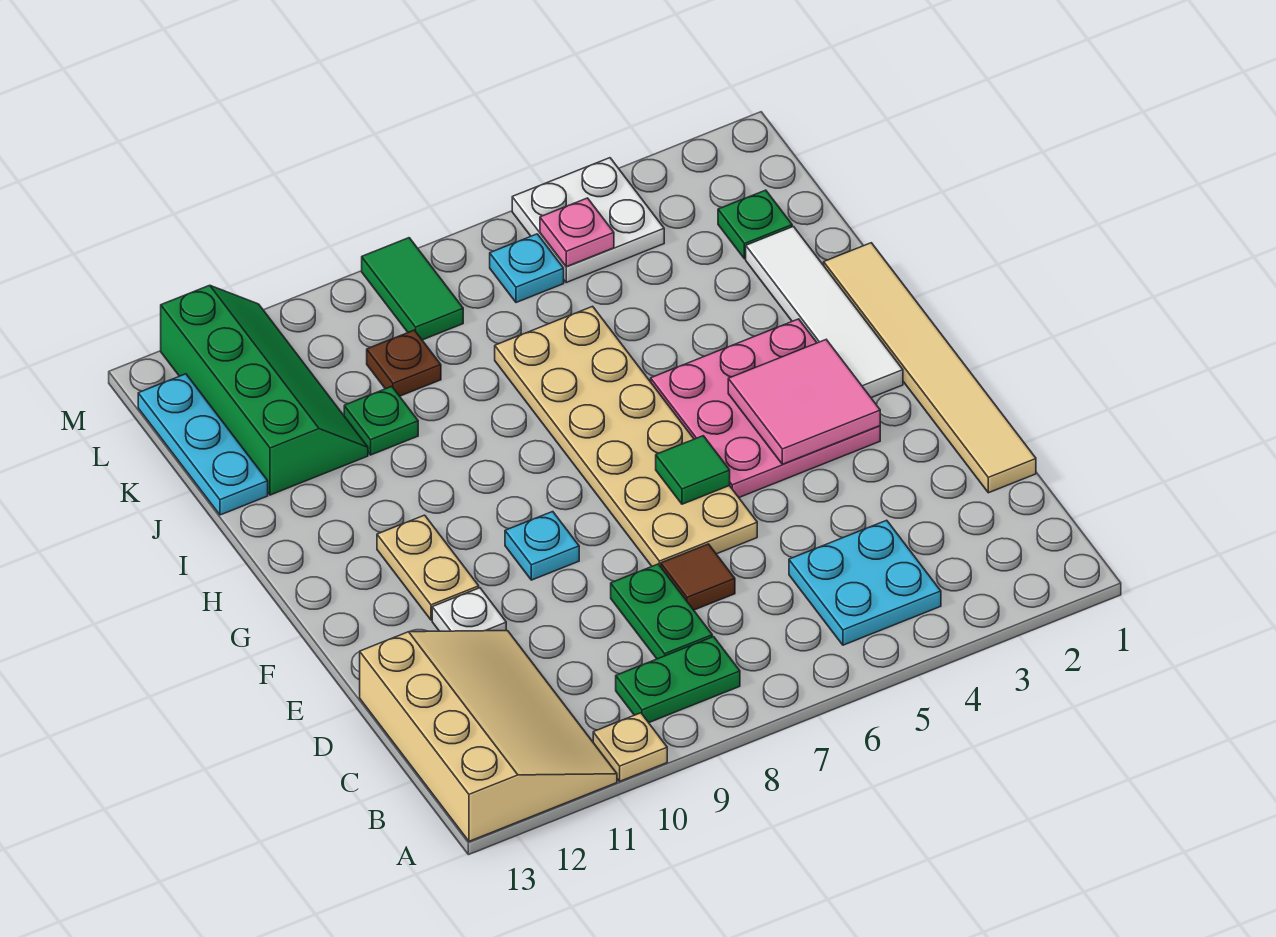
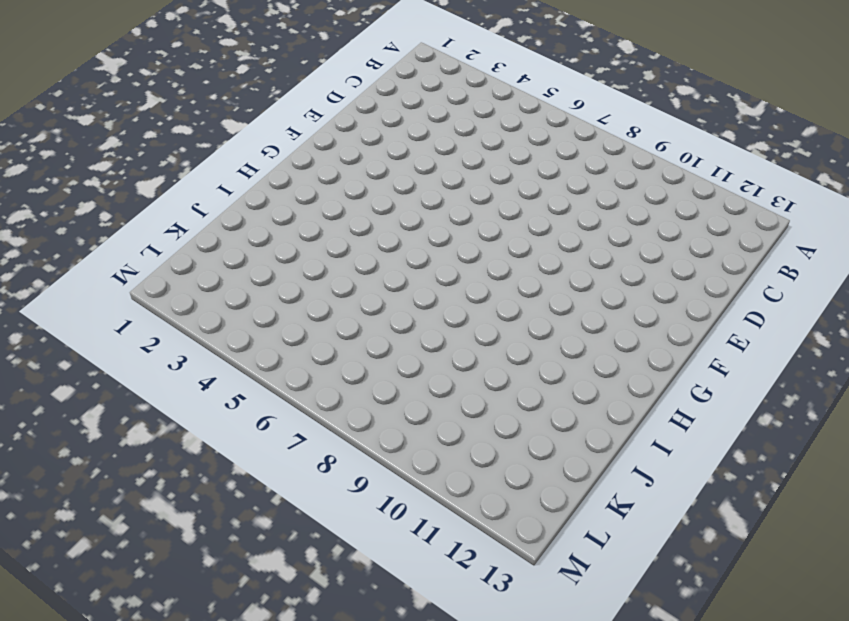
none -> tan 1x1 plate [593,713,667,781]
none -> tan 3x4 slope [360,631,617,841]
none -> cyan 2x2 plate [789,520,941,645]

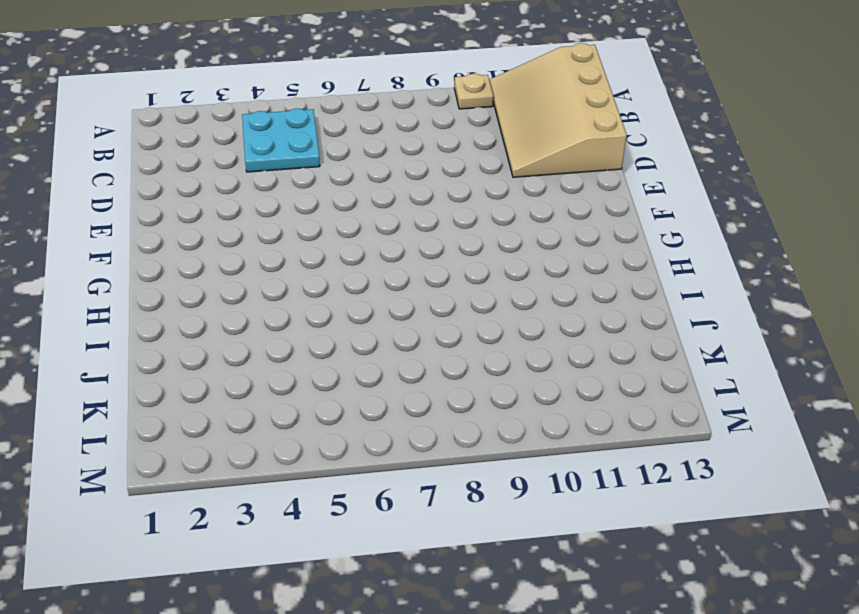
none -> green 1x2 plate [616,637,740,723]
none -> green 1x2 plate [611,564,712,659]
none -> tan 1x6 tile [824,243,1036,493]

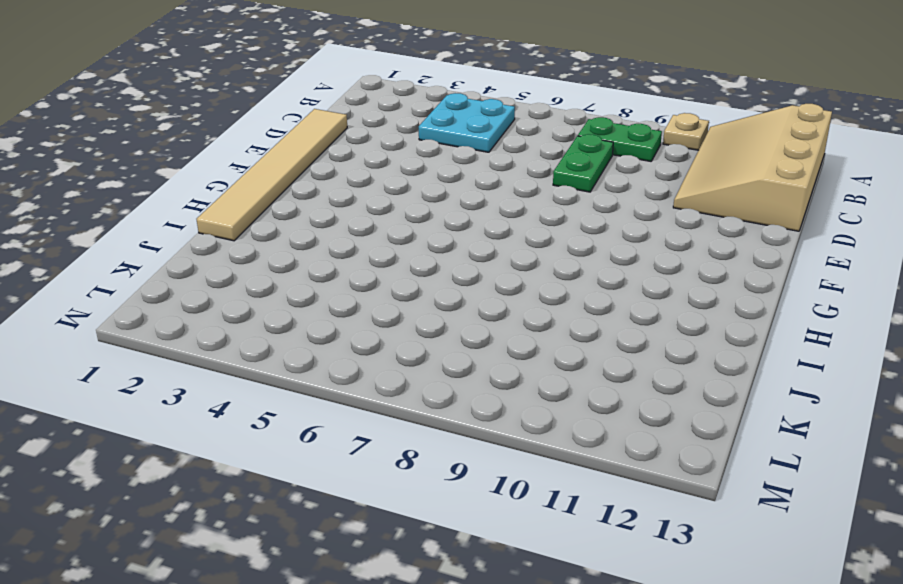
none -> brown 1x1 tile [661,544,735,610]
none -> tan 2x6 plate [495,306,757,567]
none -> white 1x1 plate [432,588,506,631]

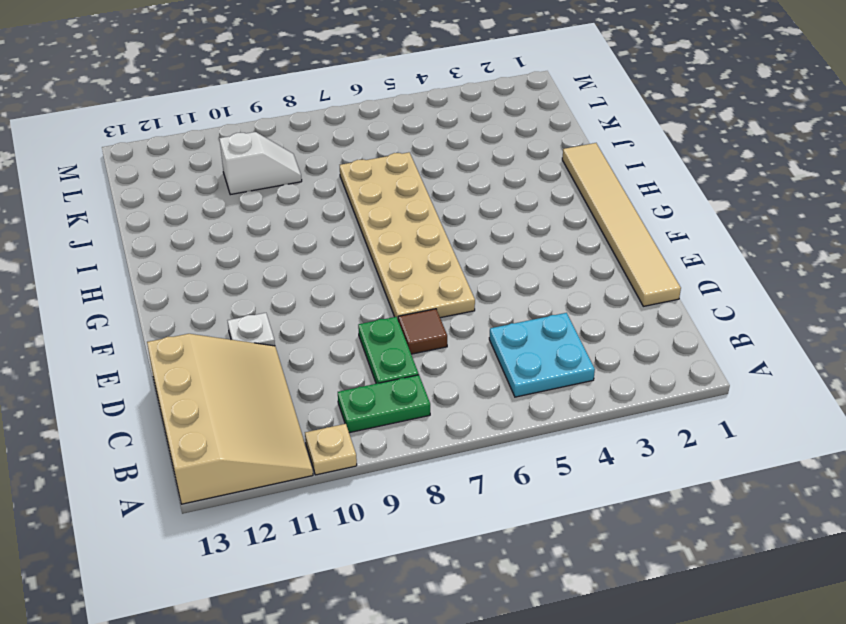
white 1x2 slope [219,132,302,195] -> brown 1x1 plate [367,330,441,396]
none -> pink 3x3 plate [651,319,880,497]
none -> cyan 1x1 plate [505,512,579,580]
none -> tan 1x2 plate [377,515,479,620]

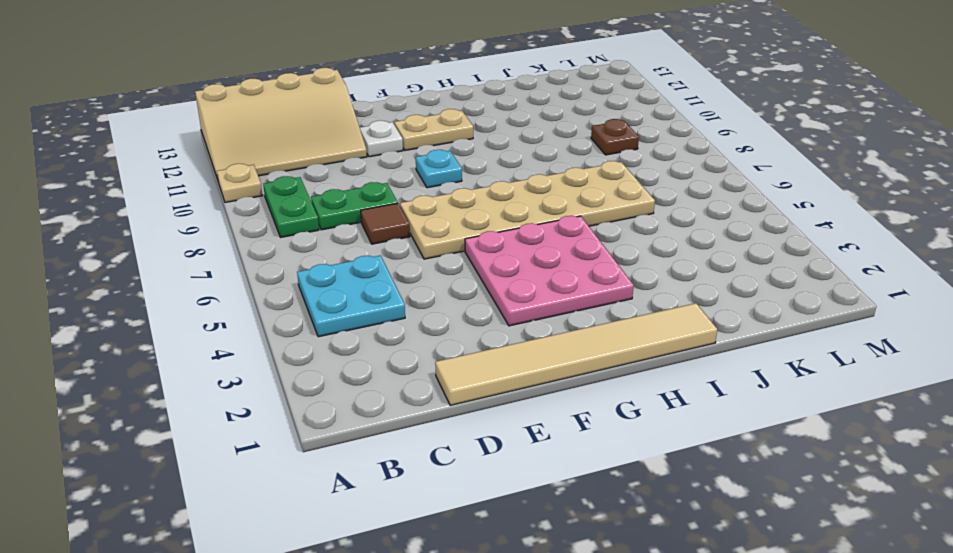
none -> white 1x4 tile [746,227,903,398]
none -> green 1x1 plate [344,386,418,455]
none -> green 2x4 slope [161,285,368,495]

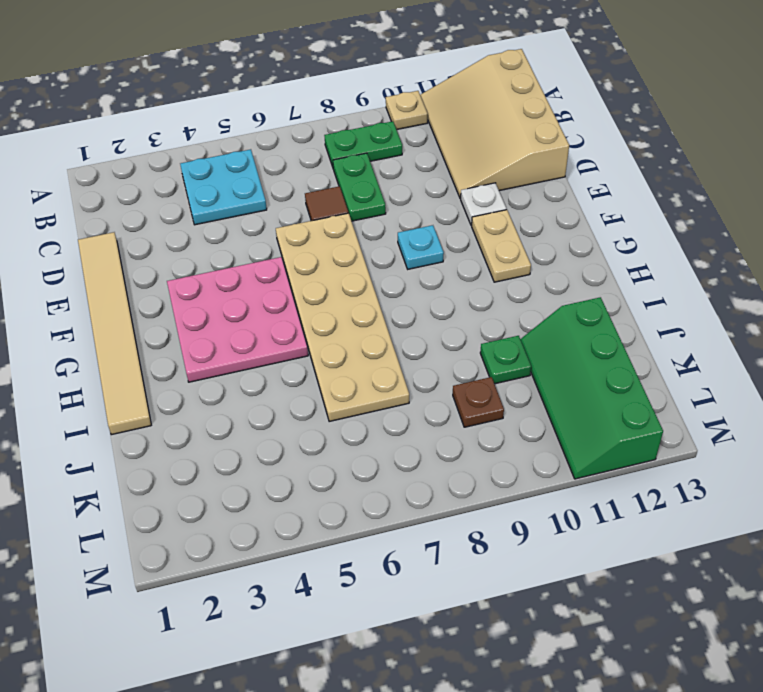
none -> white 1x4 tile [746,227,903,398]
none -> cyan 1x3 plate [138,374,268,515]
none -> green 1x1 plate [718,190,792,259]

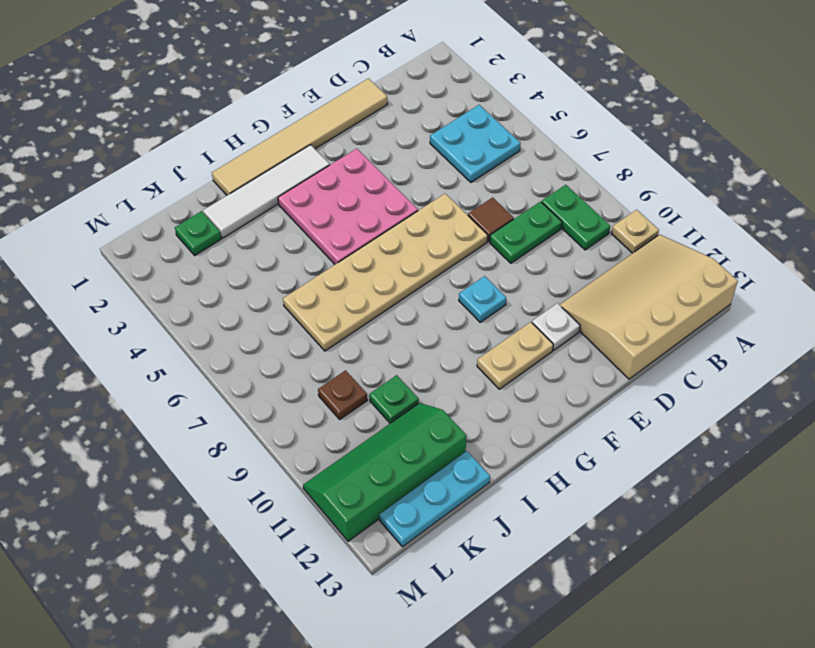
none -> white 2x2 plate [512,158,664,282]
none -> cyan 1x1 plate [490,234,564,303]
none -> green 1x2 tile [362,238,463,340]

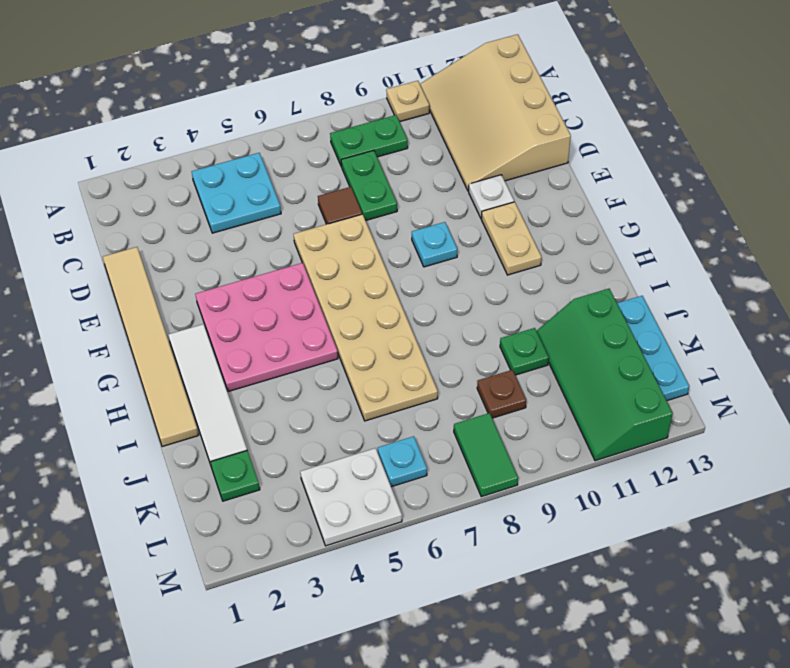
none -> pink 2x2 tile [728,340,880,464]
none -> green 1x1 tile [656,436,730,504]
none -> pink 1x1 plate [540,198,614,267]

